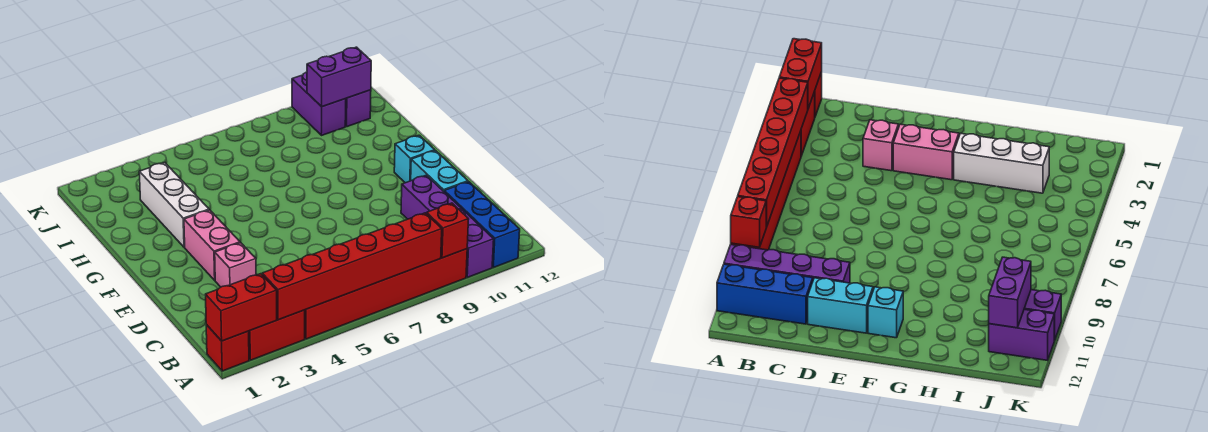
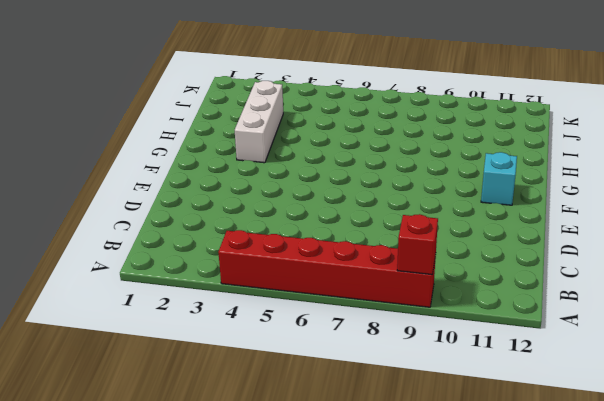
none -> red 1x1 brick [206,325,249,371]
none -> red 1x2 brick [249,310,305,360]
none -> purple 1x4 brick [401,175,494,277]

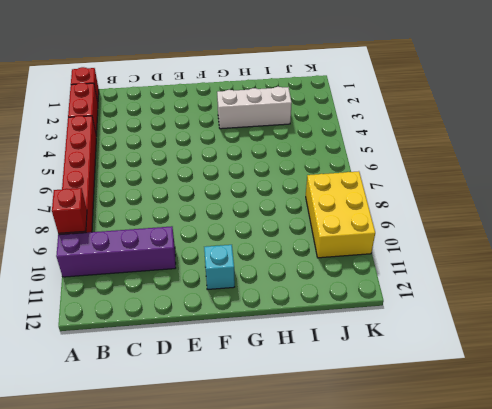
yellow 2x3 brick [306,171,375,258] -> purple 1x2 brick [292,72,346,136]
none -> blue 1x3 brick [444,182,520,267]
none -> pink 1x1 brick [215,243,256,287]
none -> cyan 1x2 brick [411,151,468,191]

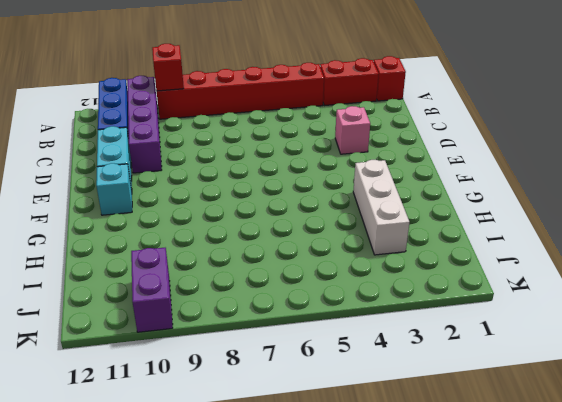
none -> pink 1x2 brick [184,210,240,280]
none -> purple 1x2 brick [345,90,371,127]
none -> red 1x2 brick [206,274,277,341]

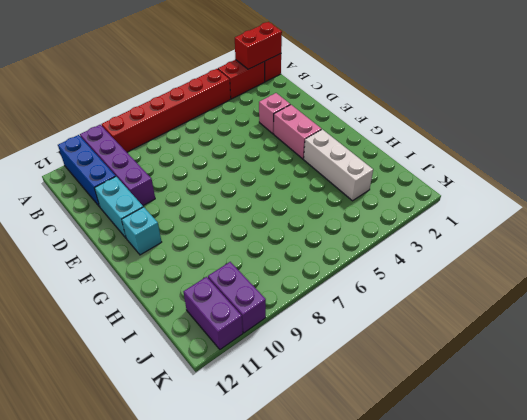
none -> red 1x6 brick [262,213,442,320]
none -> red 1x1 brick [427,203,469,258]
none -> purple 1x2 brick [307,47,371,107]

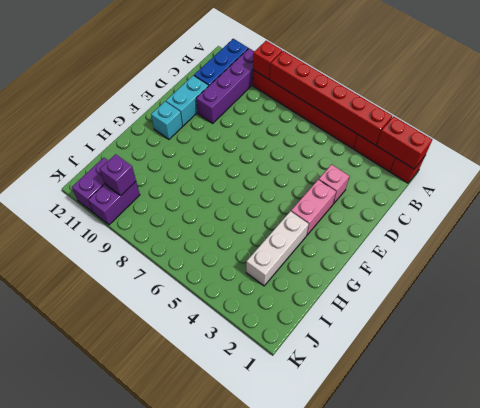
purple 1x1 brick [100,154,136,195] -> purple 1x2 brick [307,47,371,107]

